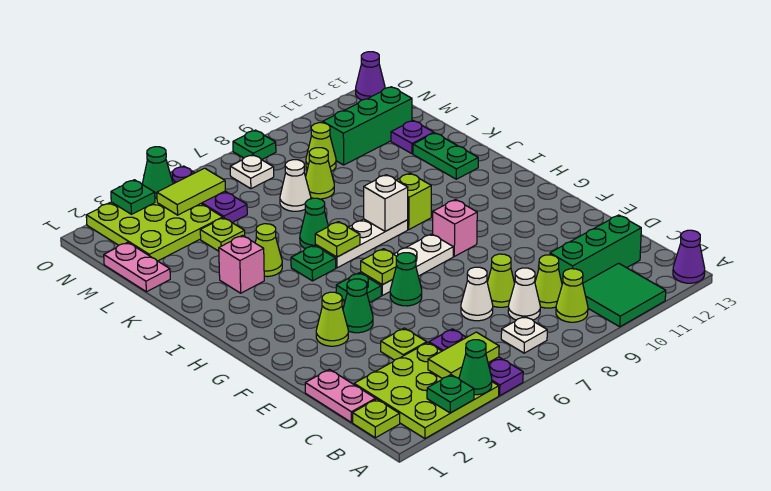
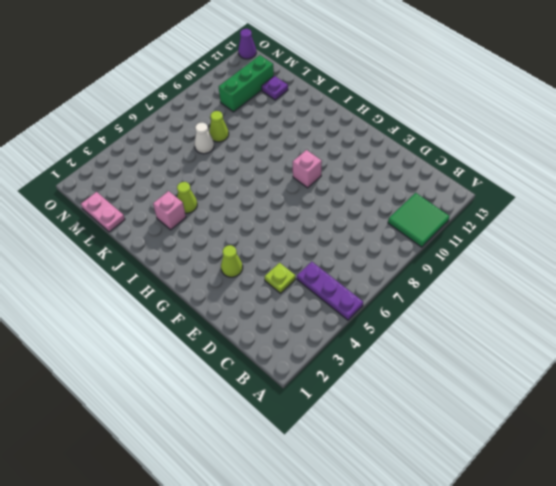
none -> lime 3x3 plate [354,343,499,439]
none -> purple 1x1 cone [673,230,705,283]
none -> lime 1x1 plate [353,399,400,438]
none -> white 1x1 plate [501,316,547,353]

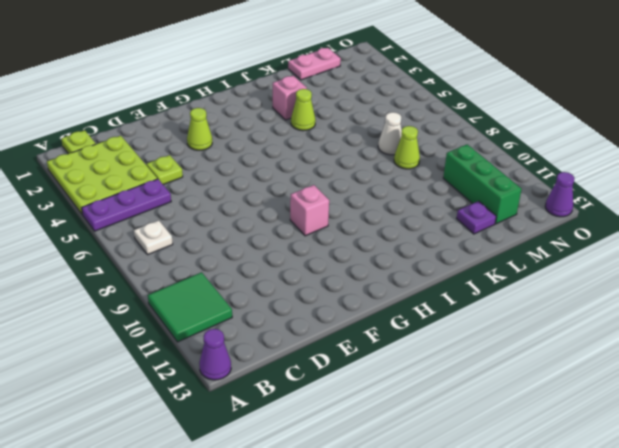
none -> lime 1x1 cone [556,269,588,322]
none -> pink 1x2 plate [305,369,376,422]
none -> white 1x1 cone [508,268,540,320]
none -> lime 1x1 cone [535,255,562,308]

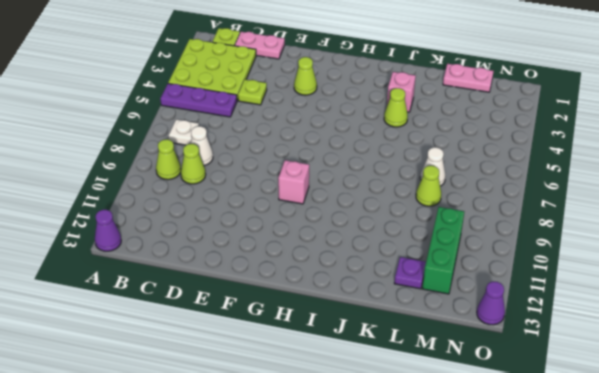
none -> green 2x2 tile [583,263,666,327]
none -> green 1x3 brick [550,215,641,284]
none -> white 1x1 cone [461,267,493,321]
none -> lime 1x1 cone [487,254,515,307]

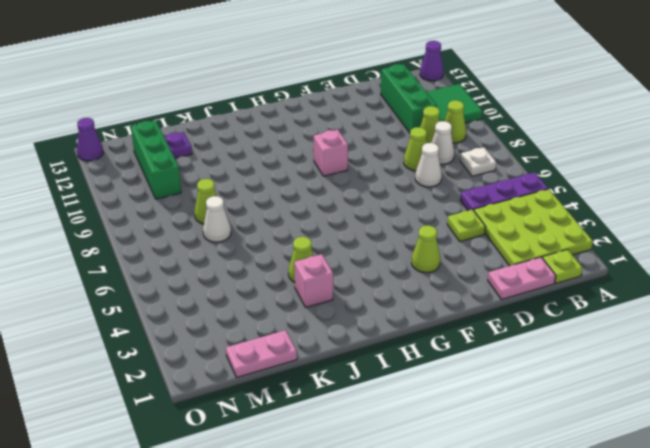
none -> green 1x1 cone [343,279,373,333]
none -> green 1x1 cone [390,253,422,306]
none -> green 1x1 plate [336,273,381,303]
none -> white 1x3 plate [361,234,453,295]

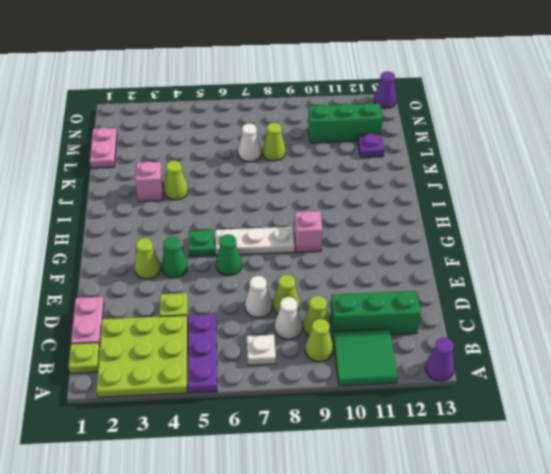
none -> green 1x1 plate [291,245,336,281]
none -> white 1x3 plate [315,219,408,268]
none -> lime 1x1 brick [397,173,431,229]
none -> green 1x1 cone [300,198,328,249]

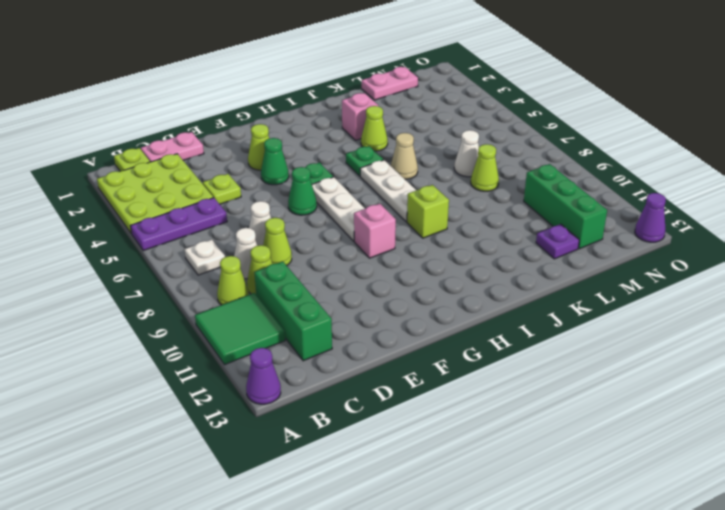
tan 1x1 cone [391,133,418,179] -> green 1x1 cone [300,198,328,249]
none -> green 1x2 plate [413,133,478,179]
none -> lime 1x1 plate [200,218,245,251]
none -> lime 3x3 plate [86,198,223,261]
none -> purple 1x3 plate [170,166,247,223]

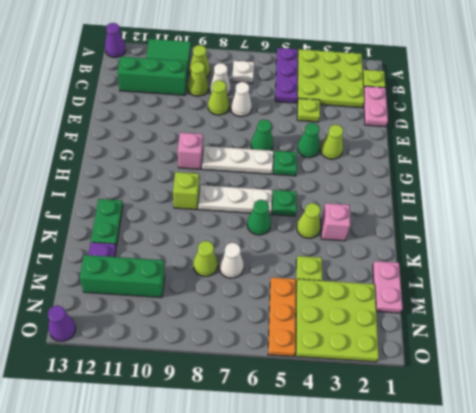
orange 1x3 plate [268,277,296,357] -> purple 1x3 plate [170,166,247,223]
none -> lime 1x1 cone [306,123,336,171]
none -> white 1x1 plate [230,155,274,189]
none -> green 1x1 plate [233,130,276,160]
none -> green 1x1 plate [427,375,474,413]

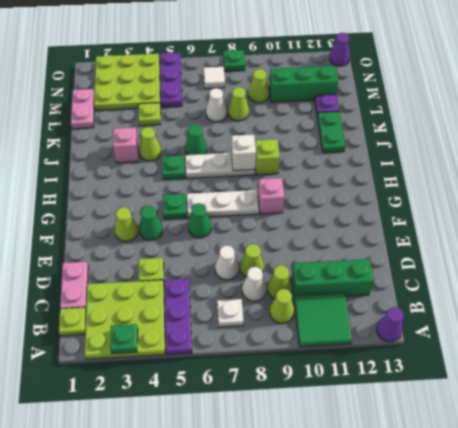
white 1x1 tile [203,67,225,89] -> white 1x1 plate [230,155,274,189]
none -> green 1x1 cone [459,340,492,395]
none -> lime 1x2 tile [428,332,499,379]
none -> lime 1x1 plate [361,249,397,285]
none -> lime 1x1 plate [315,222,360,257]

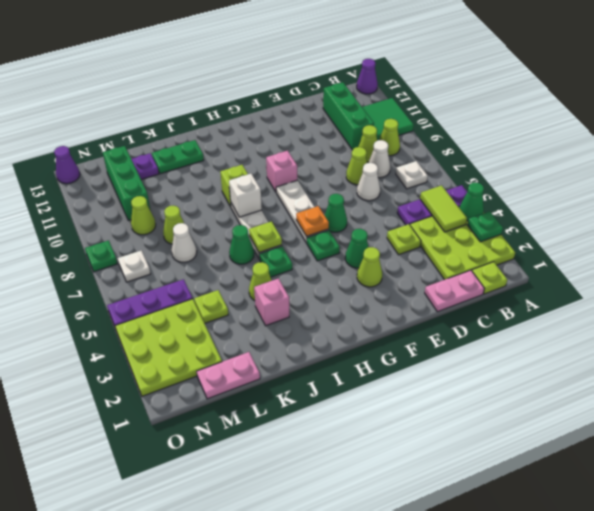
orange 1x1 plate [296,206,329,236] -> lime 1x1 plate [361,249,397,285]
none -> lime 1x2 tile [157,168,225,215]
none -> green 1x1 plate [111,180,155,214]
none -> green 1x1 cone [142,147,173,198]

